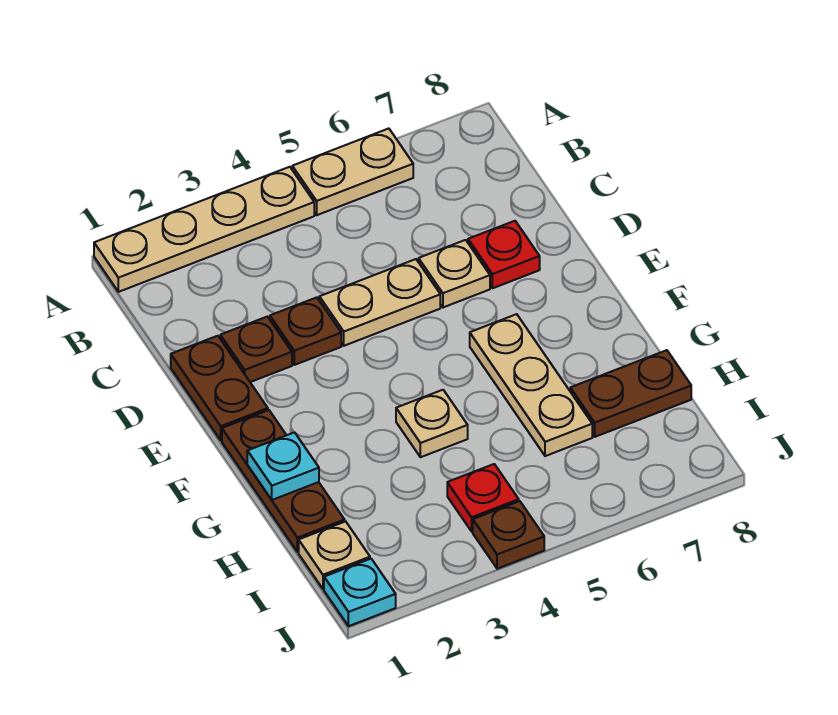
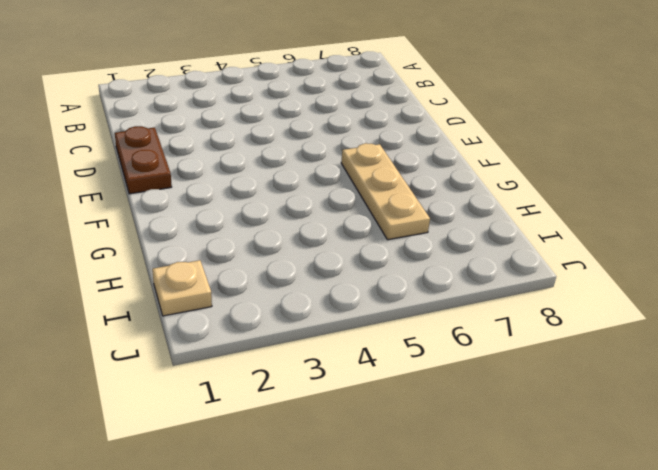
none -> tan 1x4 plate [94,167,314,292]
none -> tan 1x2 plate [292,129,413,215]
none -> brown 1x1 plate [220,317,292,382]

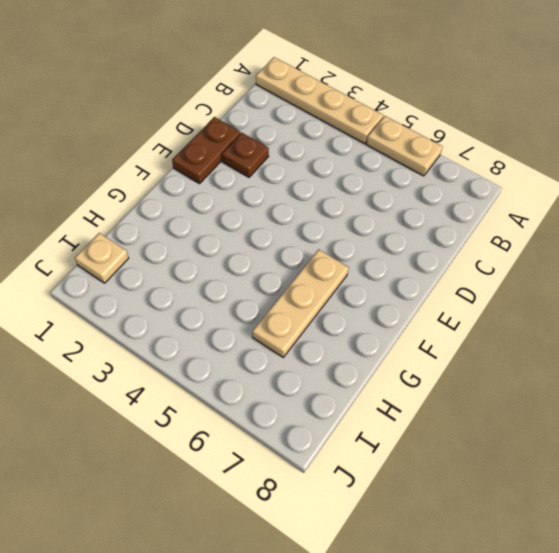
none -> brown 1x1 plate [270,297,341,365]
none -> tan 1x2 plate [319,259,440,346]
none -> tan 1x1 plate [419,240,490,307]

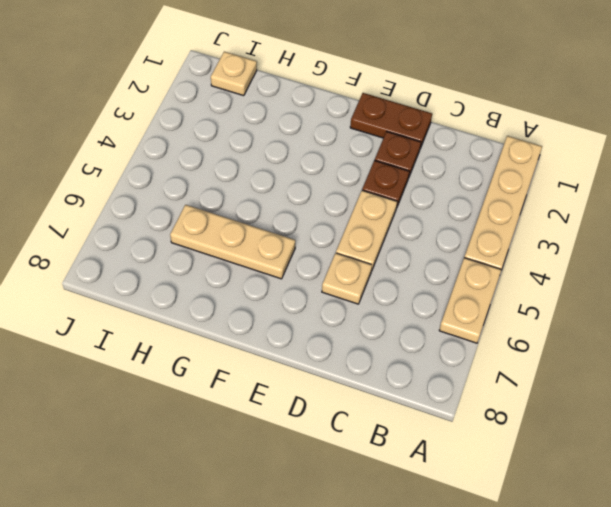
none -> red 1x1 plate [468,221,540,288]
none -> brown 1x3 plate [222,410,345,552]
none -> tan 1x1 plate [396,390,468,457]

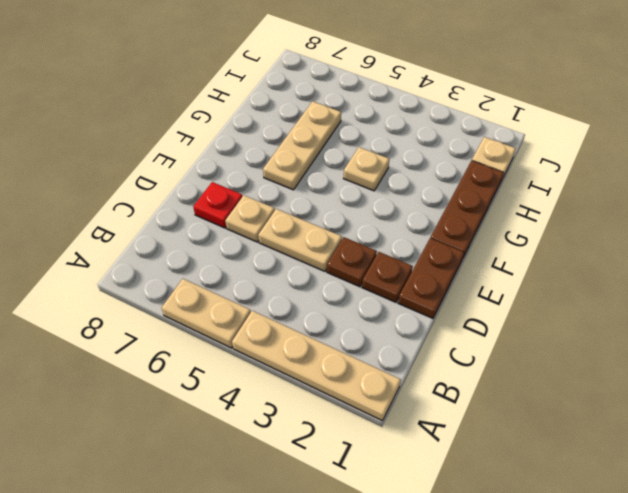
none -> brown 1x2 plate [570,350,691,437]
none -> red 1x1 plate [447,464,519,531]
none -> cyan 1x1 plate [324,559,396,626]

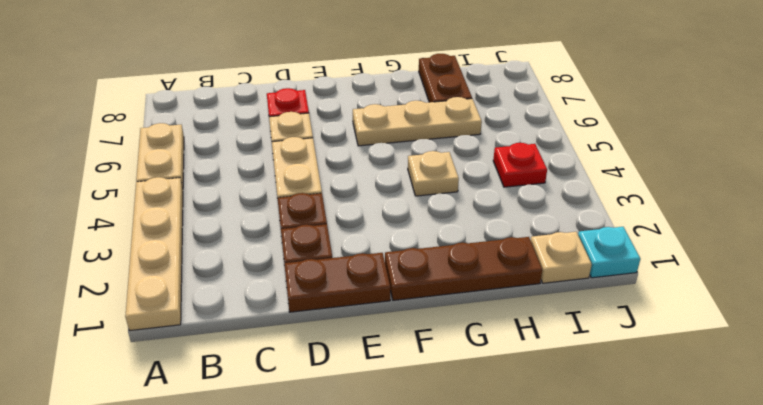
none -> brown 1x1 plate [473,501,544,569]
none -> cyan 1x1 plate [247,432,319,500]

